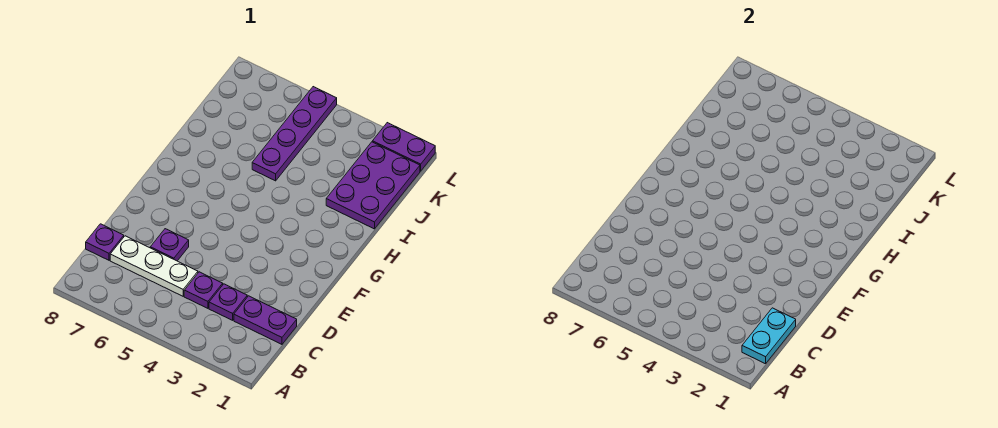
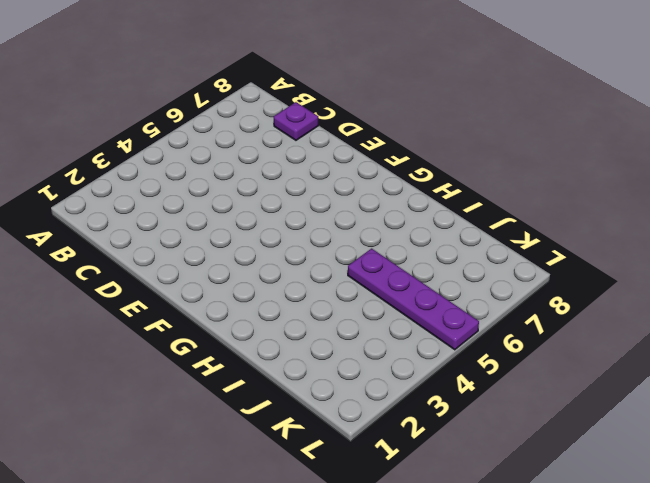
none -> purple 1x2 plate [234,296,297,344]
none -> purple 1x1 plate [209,284,247,320]

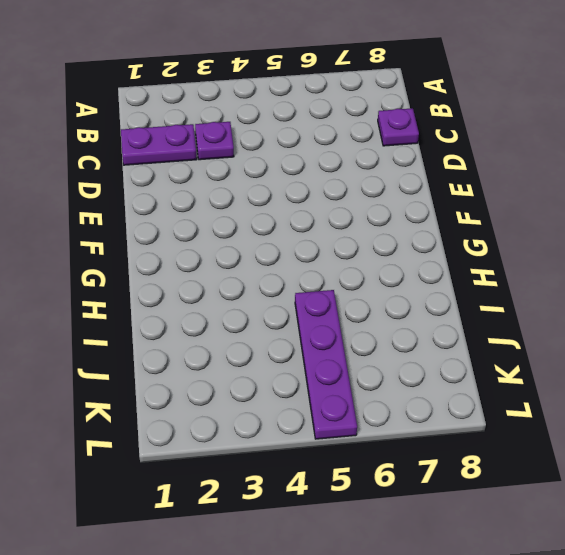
none -> purple 1x1 plate [184,272,223,308]
none -> white 1x3 plate [110,236,198,296]

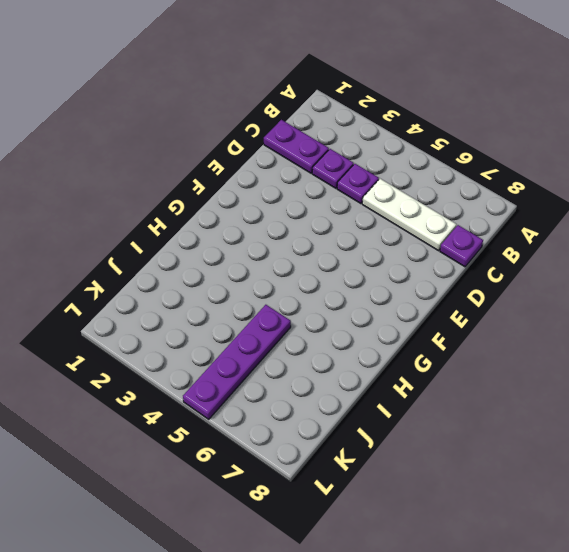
none -> purple 1x1 plate [150,229,189,261]
none -> purple 2x3 plate [326,142,420,229]

